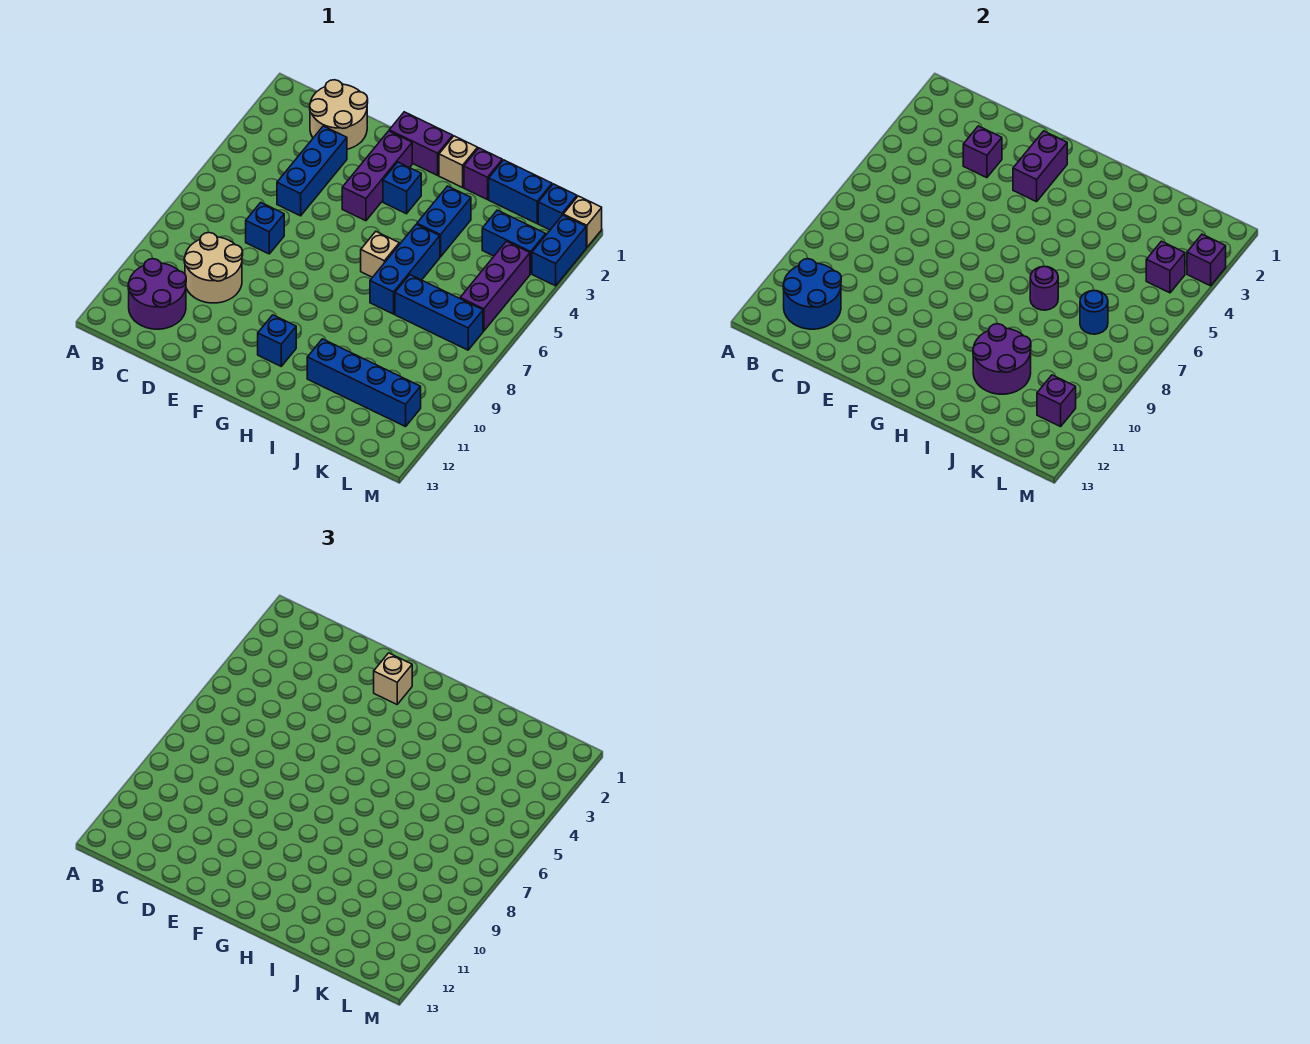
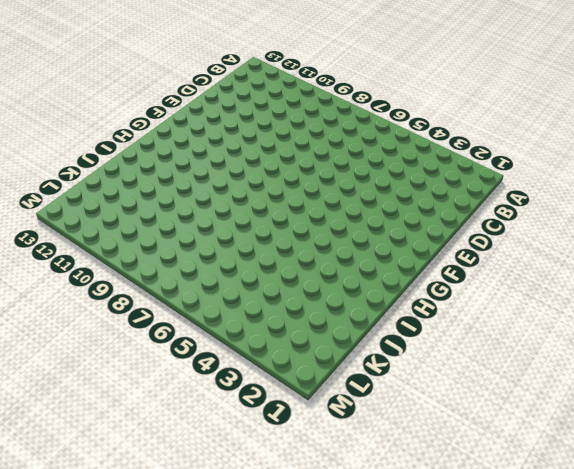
none -> purple 2x2 round brick [128,259,186,329]
none -> tan 2x2 round brick [310,80,368,149]
none -> tan 2x2 round brick [184,233,243,303]
none -> blue 1x3 brick [277,126,347,216]

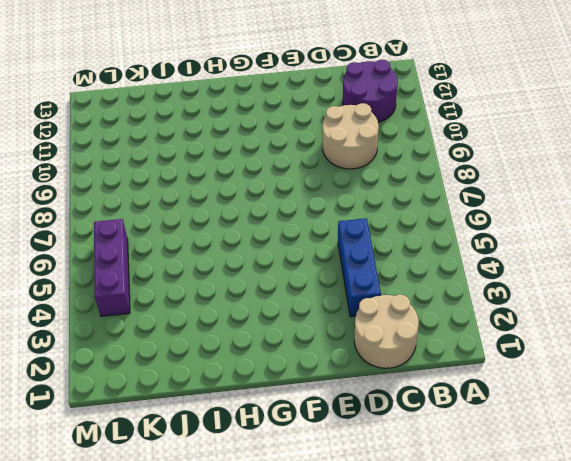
none -> blue 1x1 brick [246,203,284,254]
none -> purple 1x2 brick [389,112,453,175]
none -> purple 1x3 brick [342,131,412,221]
none -> blue 1x1 brick [383,162,421,214]

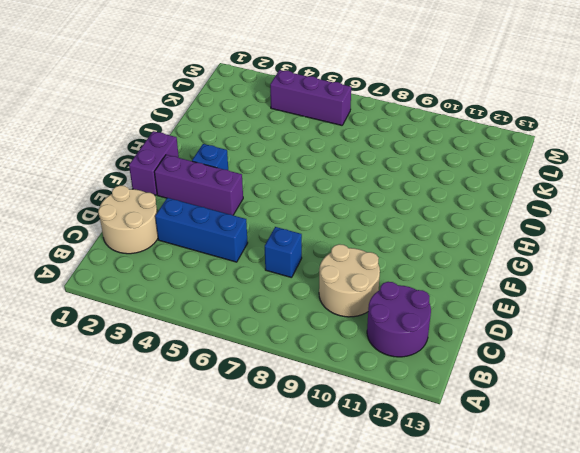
none -> blue 1x1 brick [258,315,296,366]
none -> tan 1x1 brick [439,136,478,187]
none -> tan 1x1 brick [361,232,399,277]
none -> purple 1x1 brick [464,148,502,200]

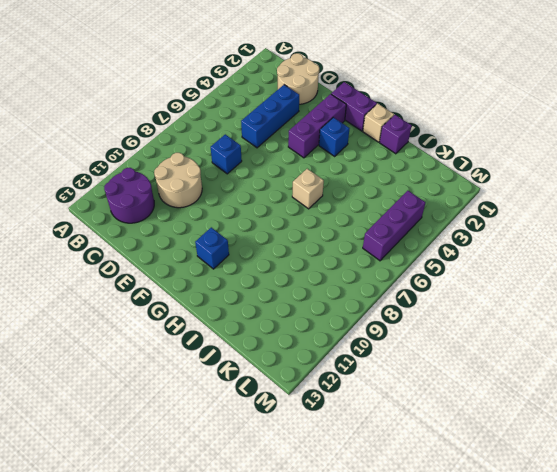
none -> blue 1x2 brick [417,186,471,257]
none -> blue 1x3 brick [370,224,440,314]
none -> blue 1x4 brick [307,339,421,427]
none -> blue 1x2 brick [489,160,552,223]

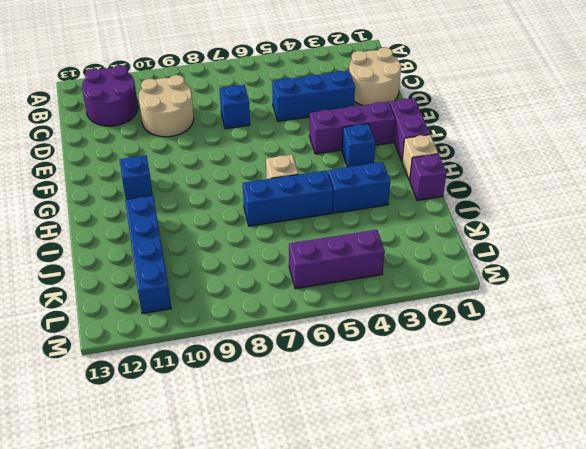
none -> blue 1x2 brick [489,160,552,223]
none -> blue 1x3 brick [395,275,483,350]
none -> blue 1x2 brick [482,210,546,274]
none -> blue 1x1 brick [538,184,577,230]

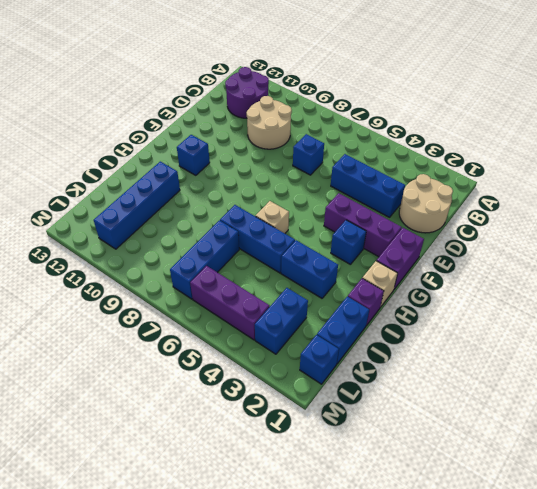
none -> tan 1x1 brick [563,196,602,248]
none -> blue 1x2 brick [532,215,586,286]
none -> blue 2x2 round brick [783,259,841,329]
none -> purple 1x1 brick [963,126,1002,178]

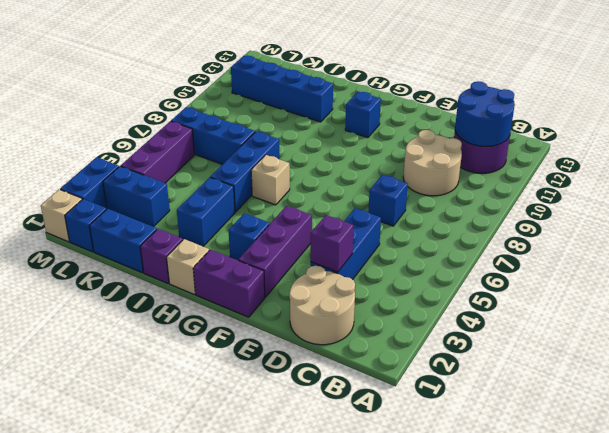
none -> purple 1x2 brick [1013,131,1067,202]
none -> purple 1x1 round brick [1030,267,1058,310]
none -> purple 2x2 round brick [973,324,1031,394]
none -> blue 1x1 round brick [1080,291,1108,334]

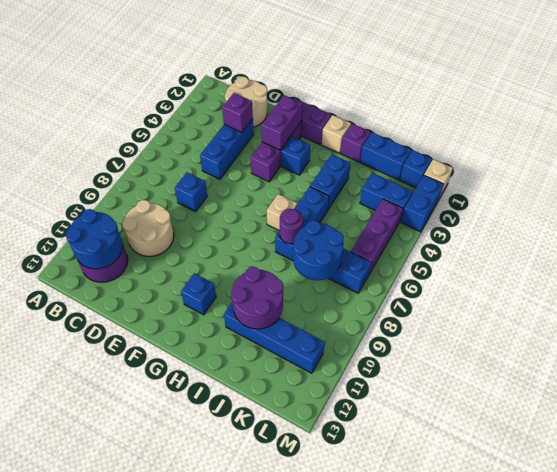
blue 2x2 round brick [293,220,344,280] -> blue 1x1 round brick [1080,291,1108,334]
none -> purple 1x1 brick [1146,241,1185,293]
none -> purple 1x1 brick [1037,375,1076,427]
none -> purple 1x1 brick [1187,234,1226,286]
none -> tan 1x1 brick [374,653,412,704]

